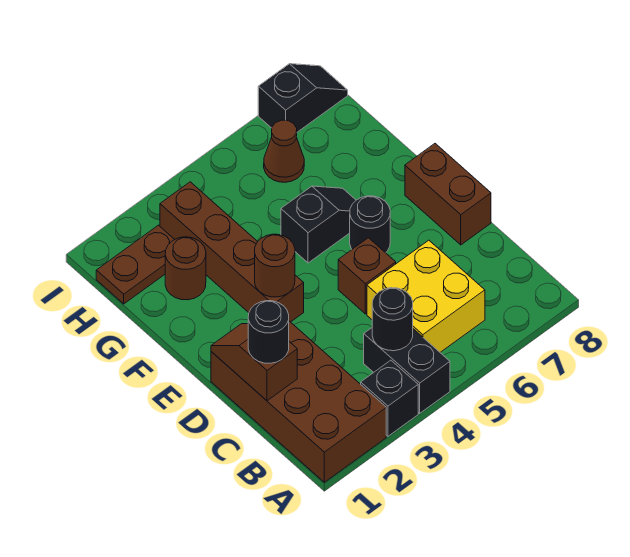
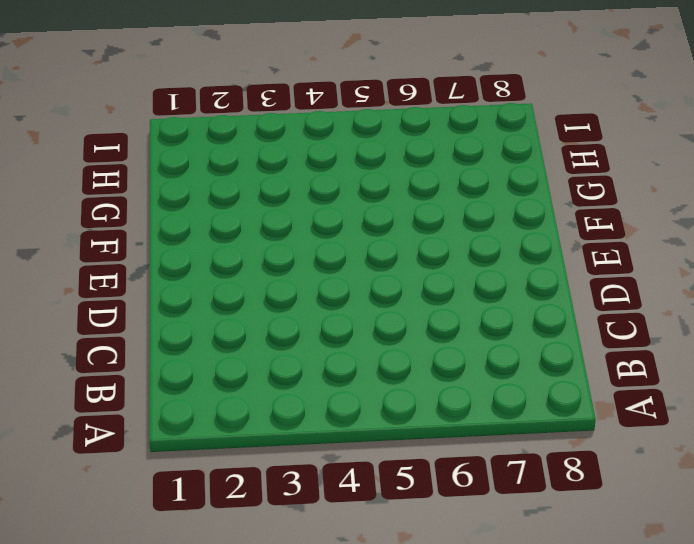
none -> brown 2x4 brick [211,321,386,482]
none -> black 1x1 brick [361,360,418,436]
none -> black 1x2 brick [364,328,450,413]

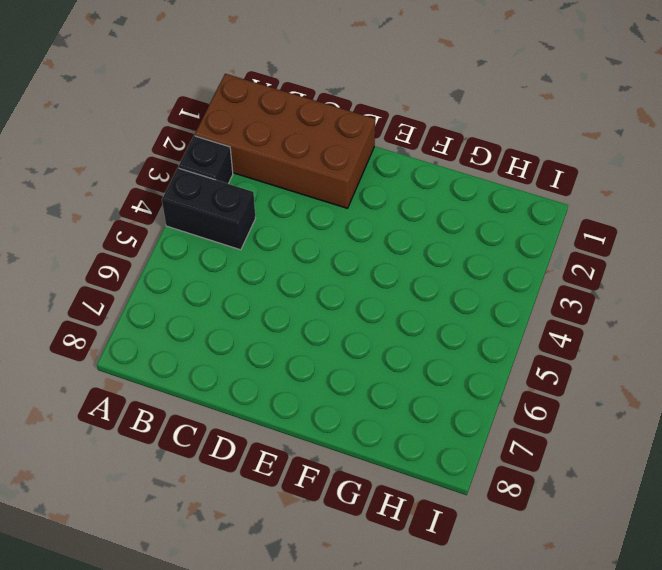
none -> yellow 2x2 brick [367,240,485,352]
none -> brown 1x1 brick [338,238,396,314]
none -> brown 1x2 brick [405,144,491,245]

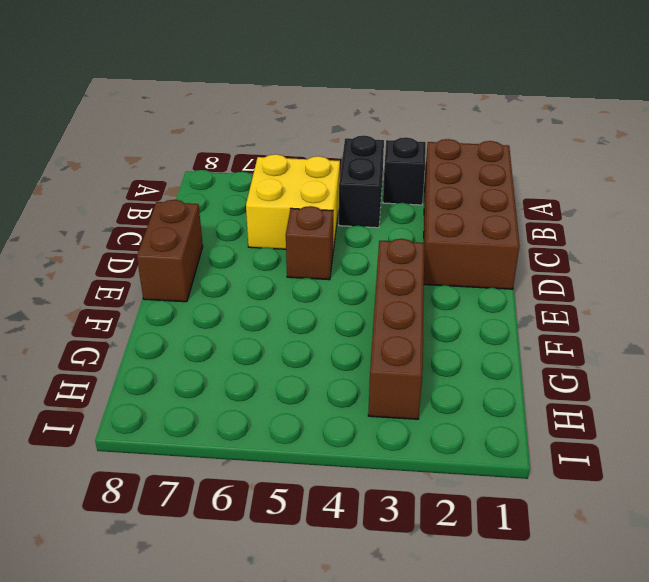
none -> black 1x1 round brick [350,196,390,253]
none -> black 1x2 slope [281,186,356,263]
none -> brown 1x1 round brick [165,237,206,300]

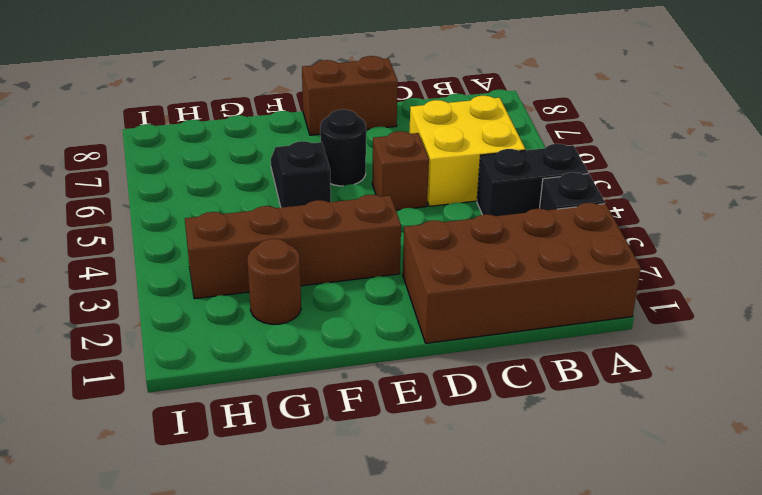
none -> brown 1x2 plate [96,225,175,304]
none -> brown 1x1 cone [264,120,304,182]
none -> black 1x2 slope [258,64,348,132]

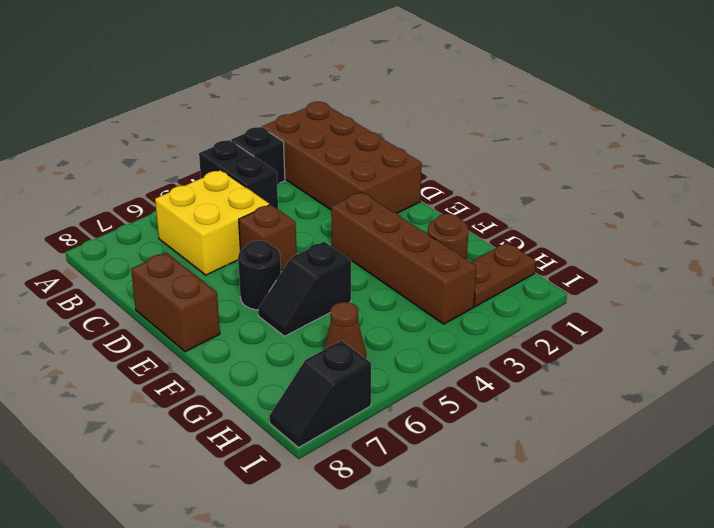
none -> black 1x1 round brick [372,288,413,351]
none -> brown 1x2 slope [211,324,297,401]
none -> brown 1x1 round brick [255,234,295,297]

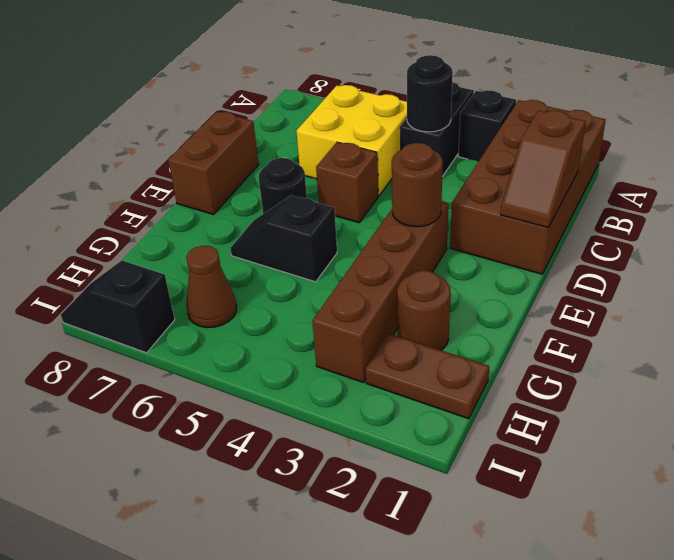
none -> black 1x1 round brick [248,301,289,363]

